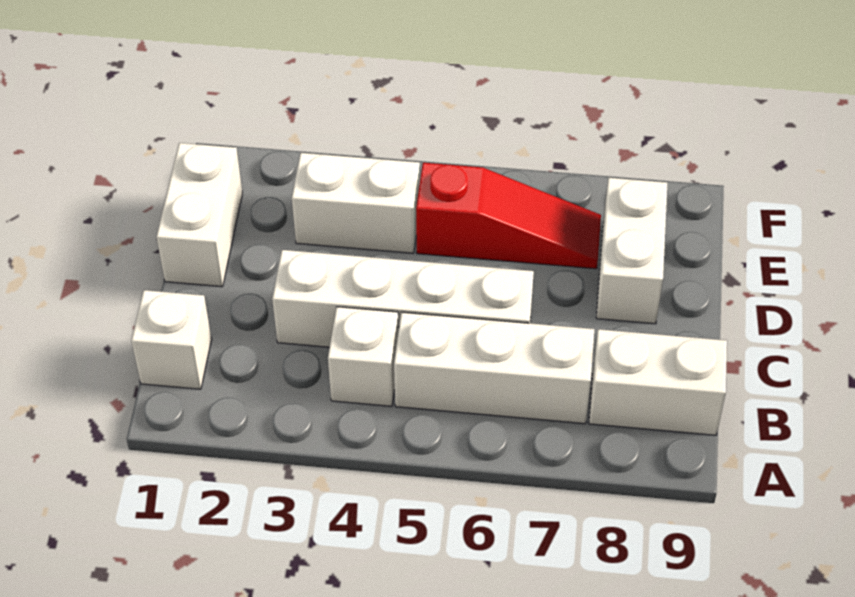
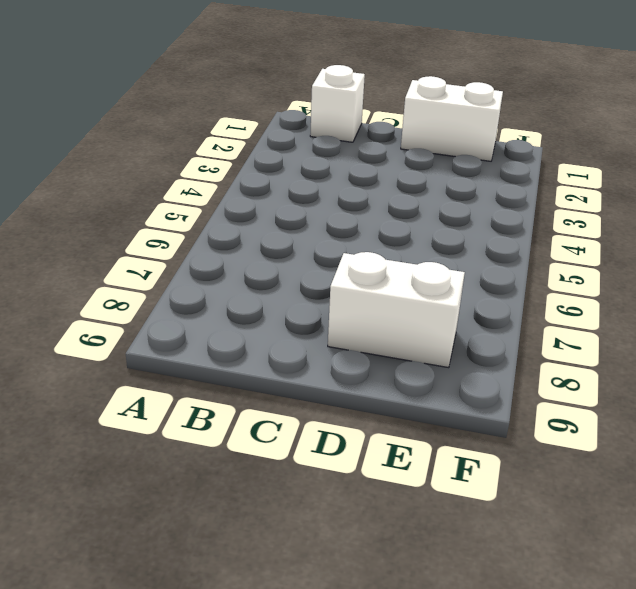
none -> white 1x1 brick [328,307,399,406]
none -> white 1x3 brick [394,312,594,424]

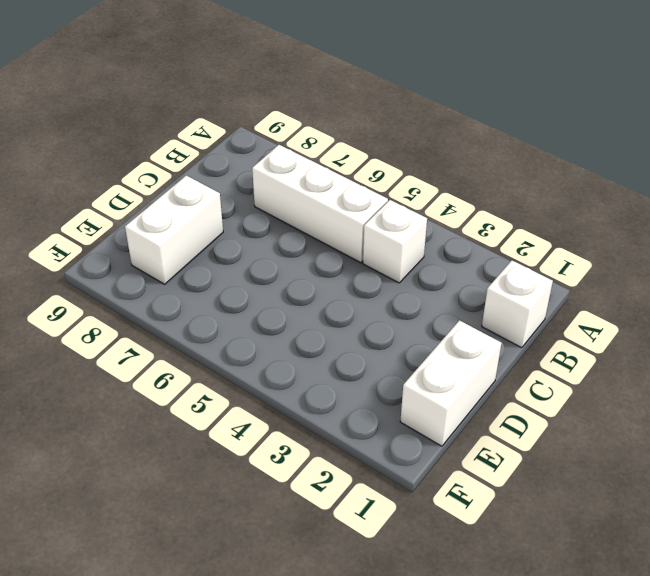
none -> white 1x2 brick [589,329,727,435]
none -> white 1x4 brick [272,250,534,347]

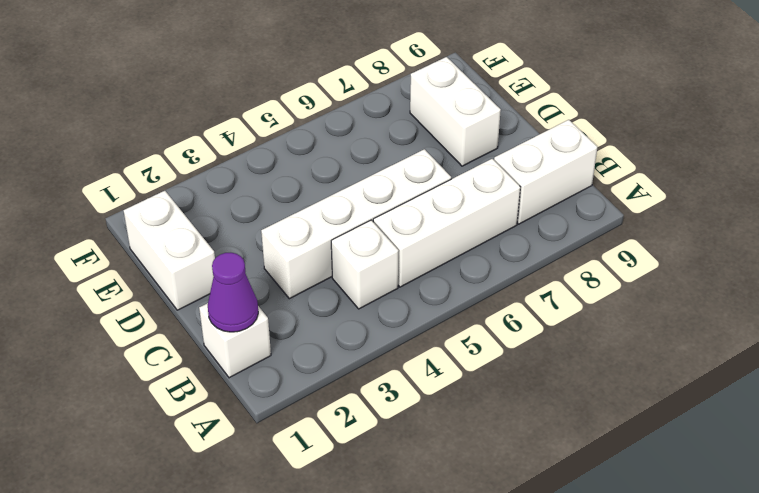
purple 1x1 cone [208,253,258,332] -> none
none -> white 1x2 brick [292,153,420,253]
none -> red 1x3 slope [416,163,601,269]

